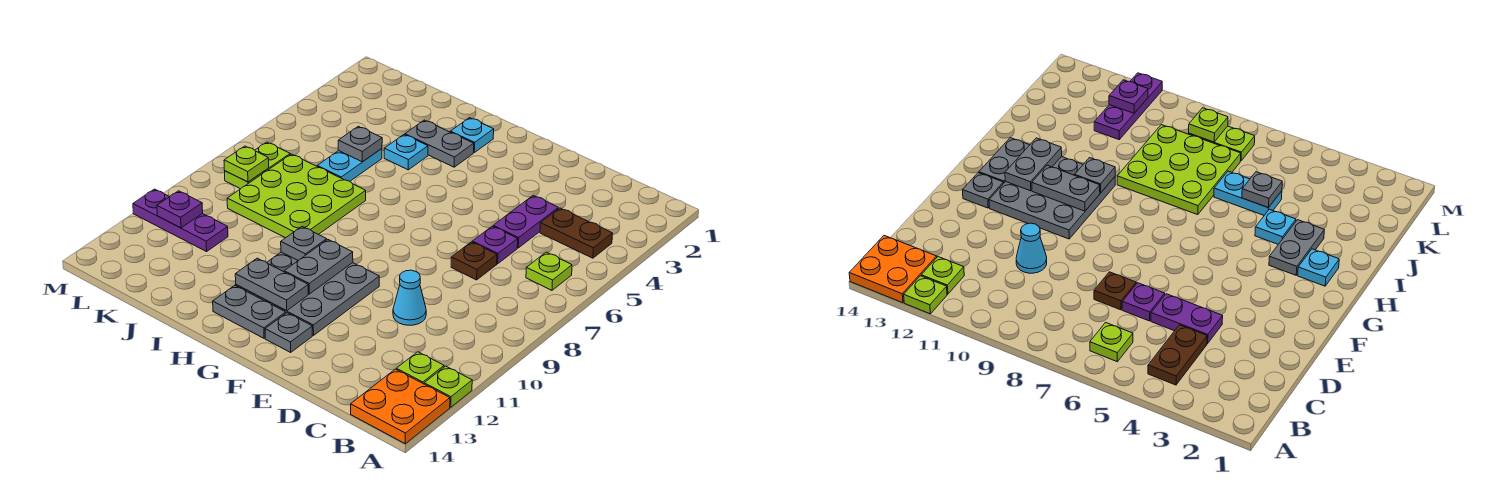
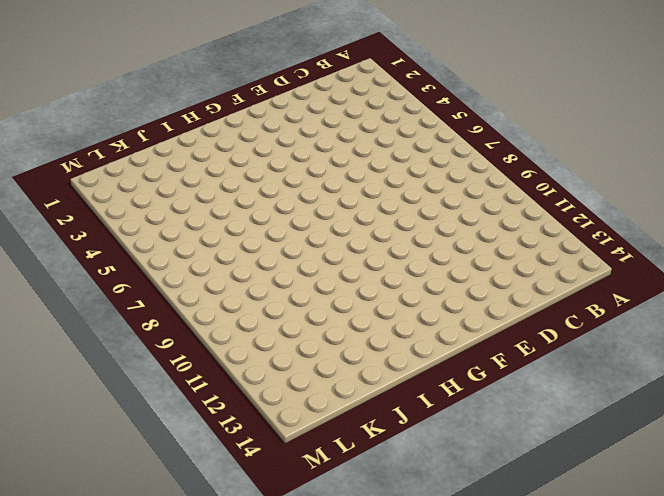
none -> lime 1x1 plate [424,366,472,407]
none -> orange 2x2 plate [351,369,450,444]
none -> brown 1x2 plate [540,208,613,258]

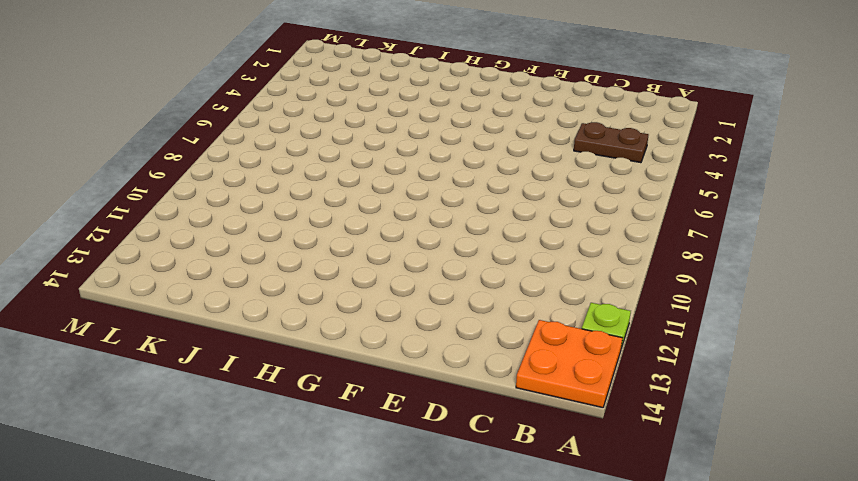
none -> lime 1x1 plate [526,252,572,290]
none -> lime 1x1 plate [396,352,444,384]
none -> purple 1x2 plate [493,196,558,248]

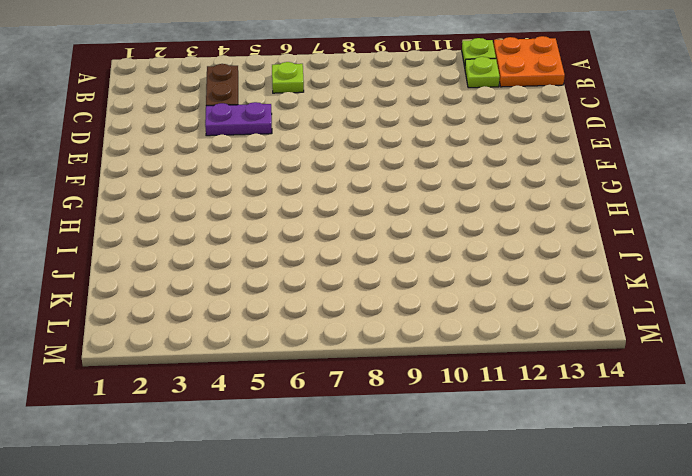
none -> purple 1x1 plate [472,226,518,264]
none -> brown 1x1 plate [451,242,497,280]
none -> cyan 1x1 cone [393,270,426,325]

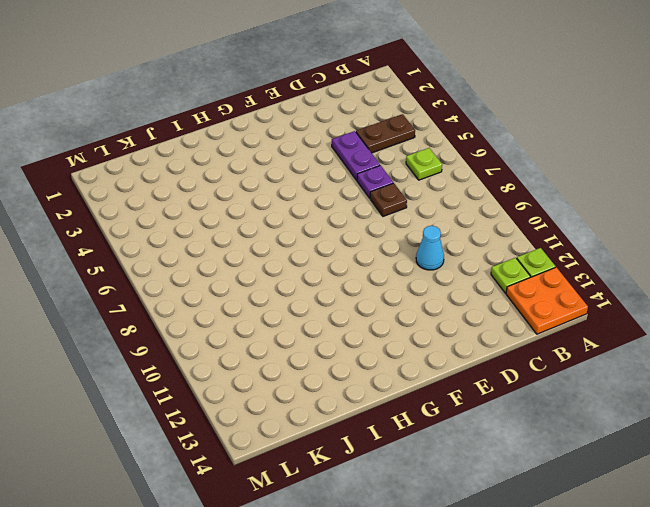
none -> grey 3x3 plate [236,252,379,335]
none -> grey 1x1 plate [265,313,312,352]
none -> grey 1x2 plate [213,285,286,338]

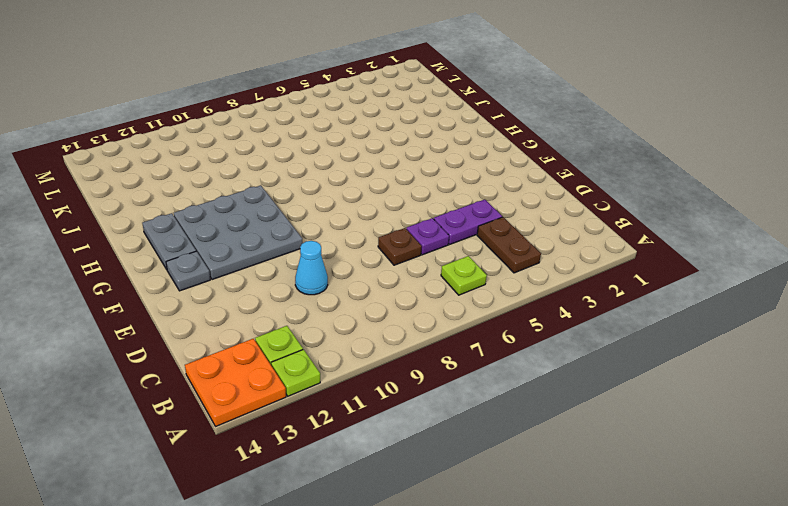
none -> cyan 1x1 plate [450,118,494,152]
none -> grey 1x2 plate [405,120,474,167]
none -> cyan 1x1 plate [384,135,428,170]

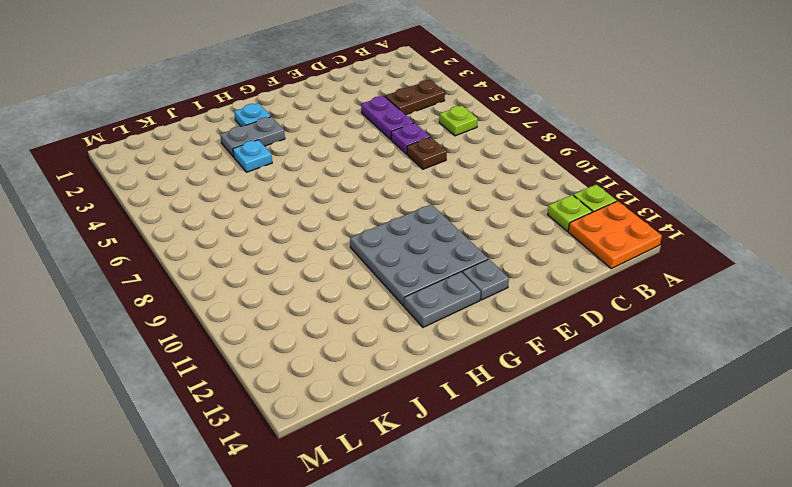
none -> cyan 1x1 cone [393,270,426,325]
none -> lime 3x3 plate [227,154,366,238]
none -> cyan 1x2 plate [317,149,382,181]

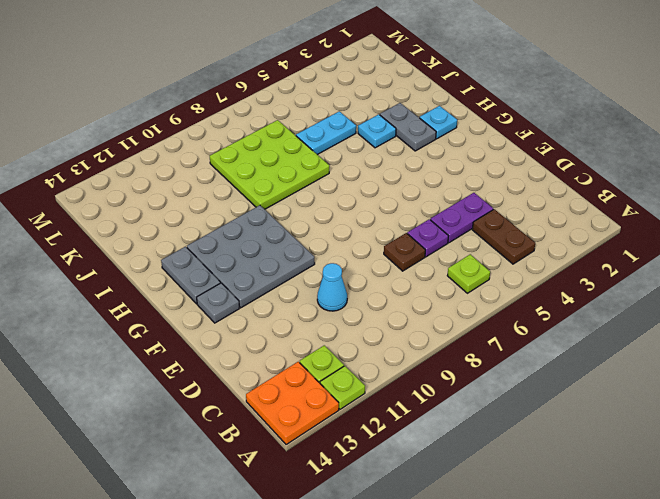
none -> purple 1x3 plate [133,189,228,252]
none -> lime 1x2 plate [225,142,290,189]
none -> grey 1x2 plate [284,240,353,294]

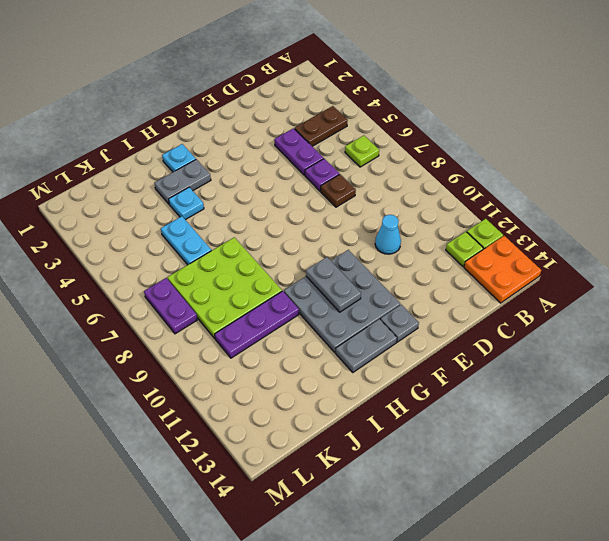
purple 1x3 plate [215,291,299,358] -> purple 1x3 plate moved to [133,189,228,252]
purple 1x2 plate [144,278,197,334] -> lime 1x2 plate [225,142,290,189]
none -> grey 1x2 plate [235,258,308,311]
none -> grey 1x1 plate [281,227,327,261]
none -> grey 1x1 plate [338,126,382,162]

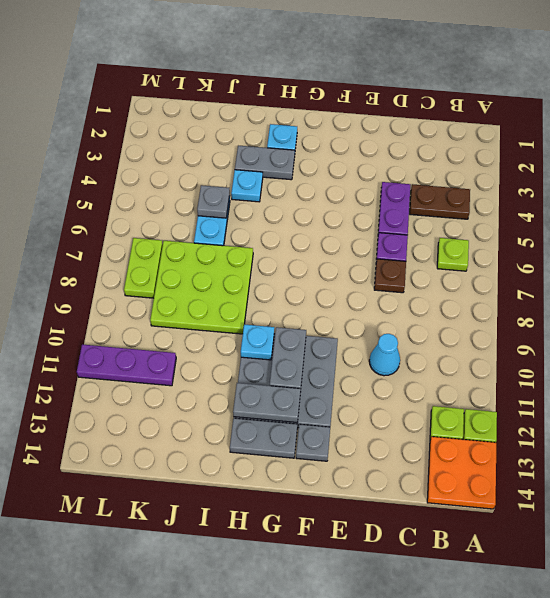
cyan 1x1 plate [241,324,274,360] -> grey 1x1 plate [281,227,327,261]
none -> lime 1x1 plate [224,146,269,182]
none -> purple 1x1 plate [157,191,203,228]

